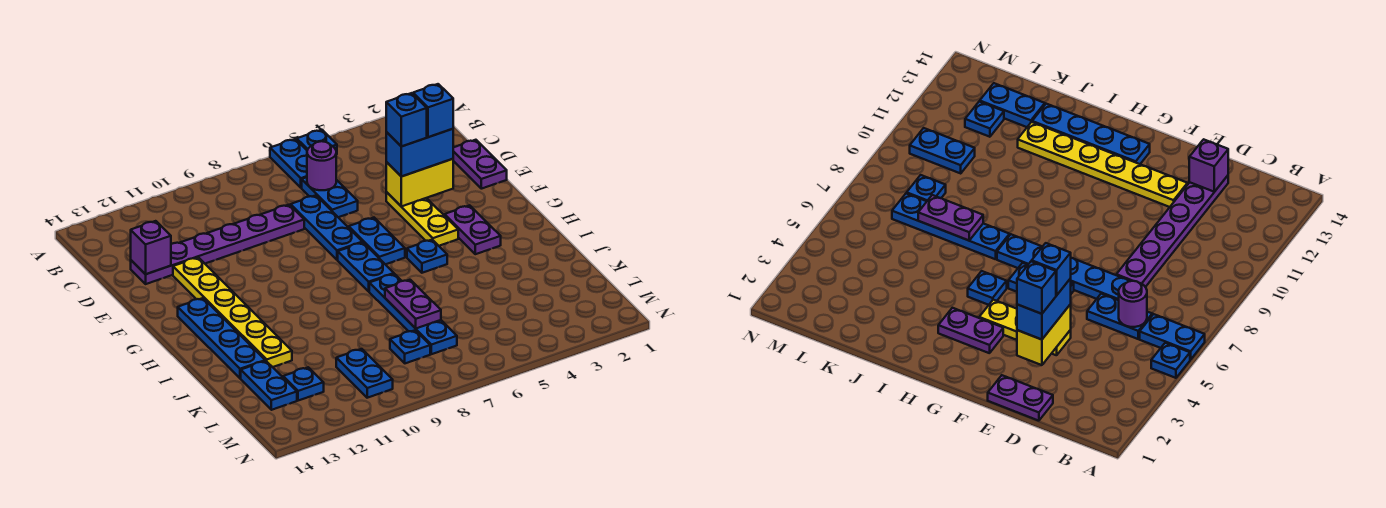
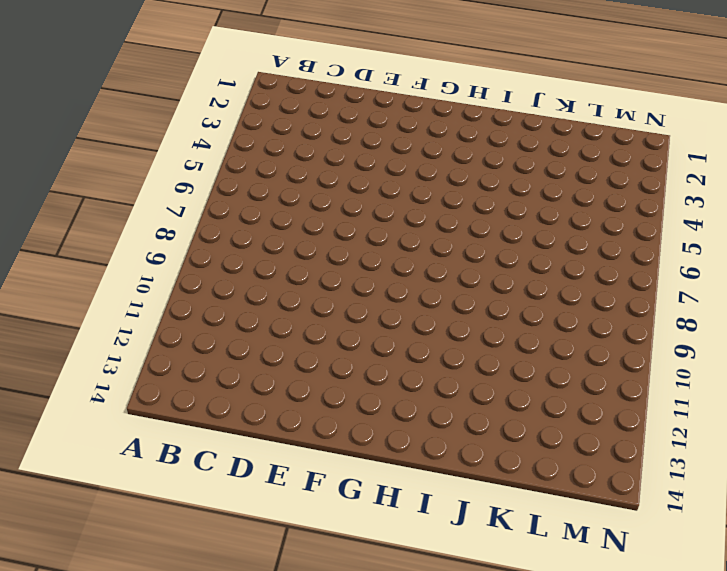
none -> blue 1x1 plate [297,130,337,154]
none -> blue 1x2 plate [270,139,307,188]
none -> blue 1x2 plate [302,177,358,217]

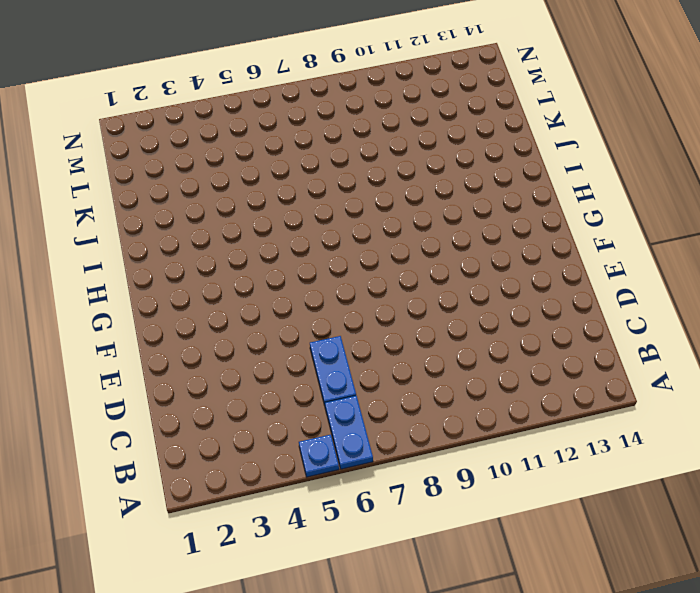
none -> purple 1x2 plate [453,140,507,189]
none -> blue 1x3 plate [291,195,362,260]
none -> purple 1x6 plate [131,205,304,284]

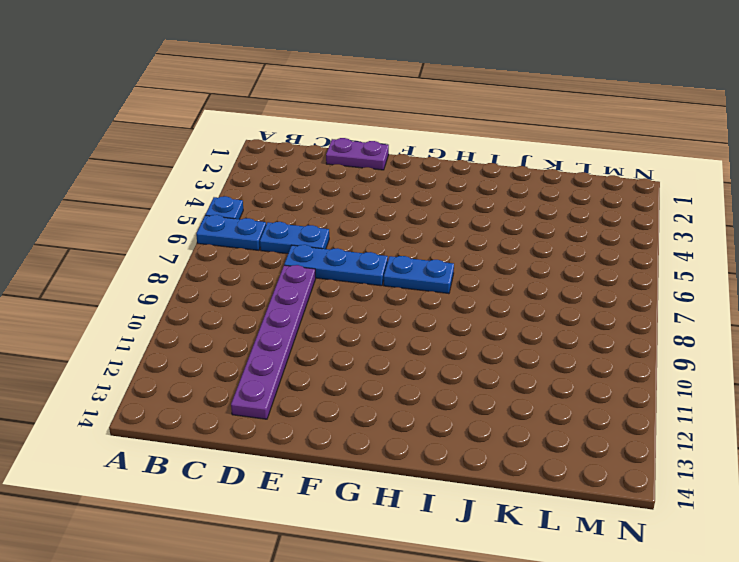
none -> yellow 1x3 plate [386,192,458,246]
none -> yellow 1x6 plate [173,257,292,367]
none -> blue 1x2 plate [349,218,405,264]

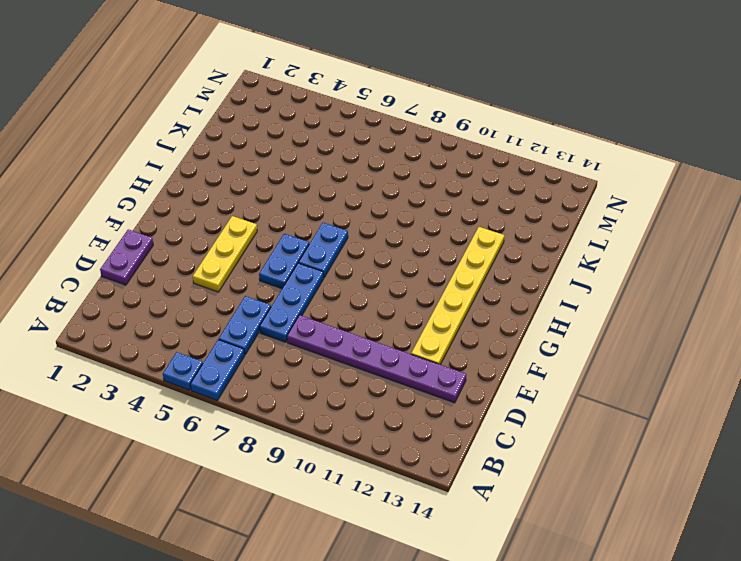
none -> purple 1x2 plate [445,205,501,254]
none -> blue 1x4 plate [178,298,265,378]
none -> blue 1x1 plate [407,240,447,273]

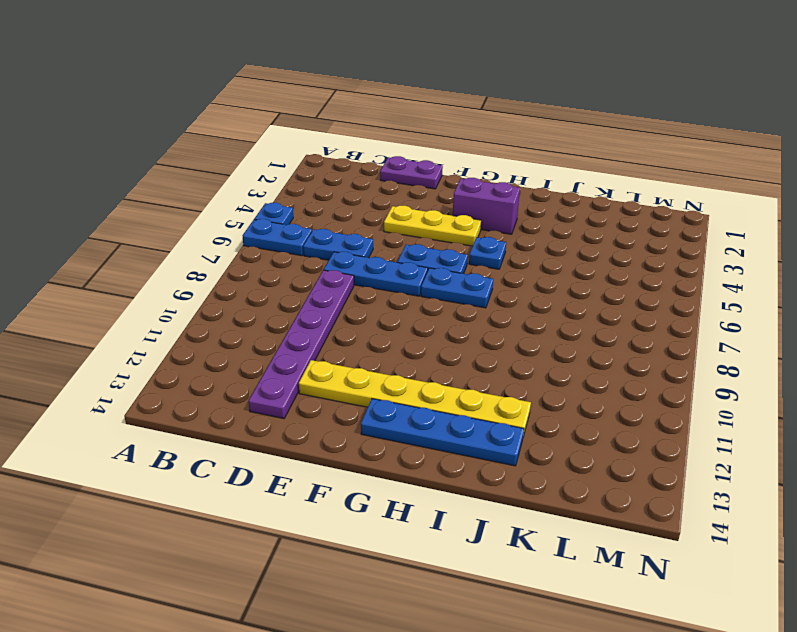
purple 1x2 brick [453,178,520,234] -> purple 1x2 plate [445,205,501,254]
none -> blue 1x4 plate [369,274,457,354]
none -> blue 1x2 plate [241,361,297,410]
none -> blue 1x1 plate [390,330,430,363]

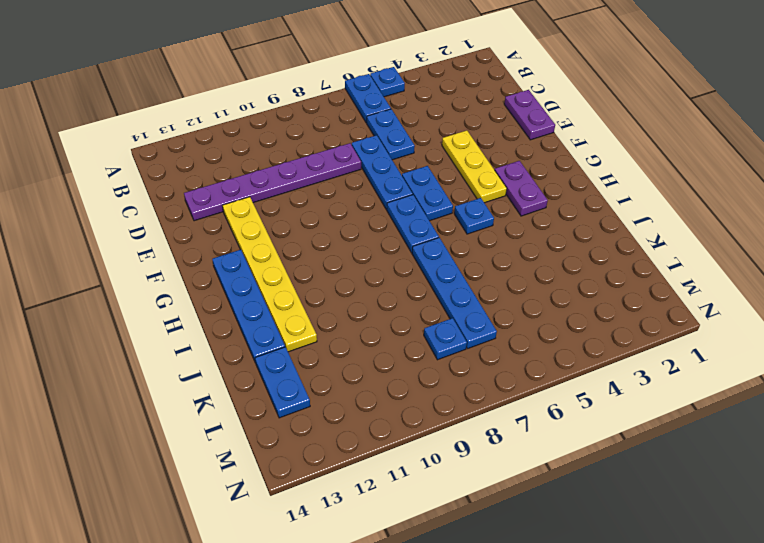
none -> blue 1x2 plate [336,349,393,398]
none -> blue 1x1 plate [283,367,324,401]
none -> purple 1x1 round brick [307,141,336,190]

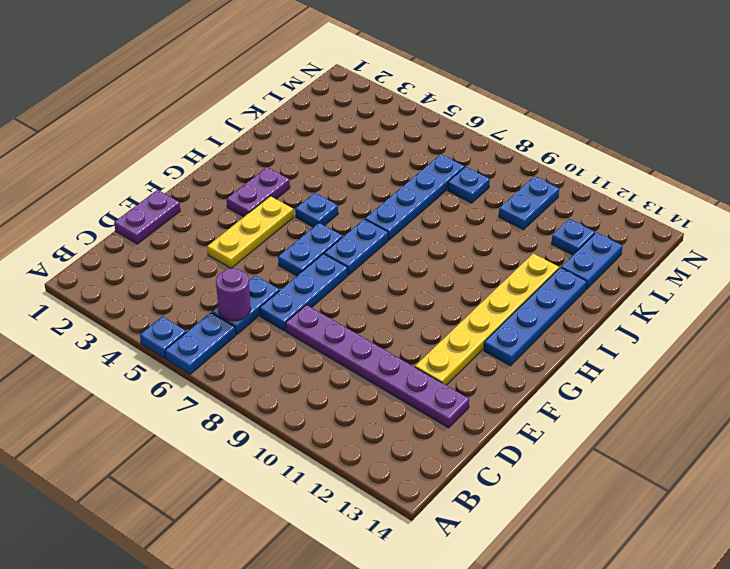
none -> purple 1x1 brick [131,221,171,274]
none -> yellow 1x2 brick [386,159,453,206]
none -> purple 1x2 plate [385,280,441,328]

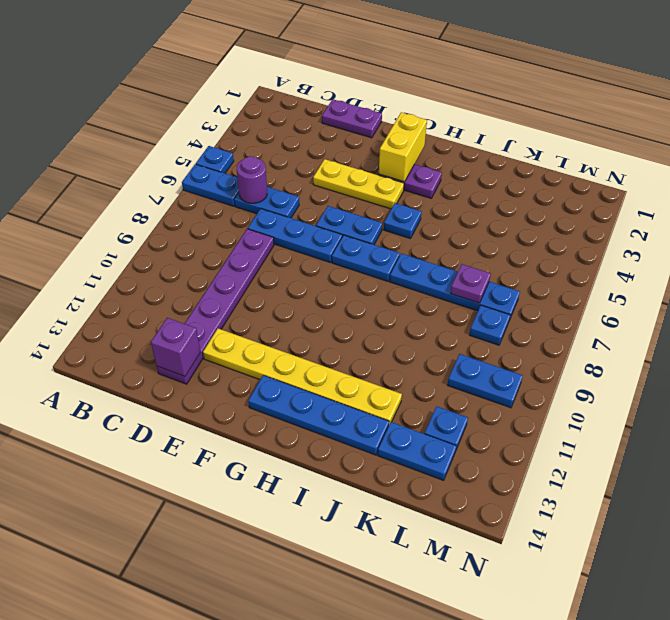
yellow 1x2 brick [379,112,427,182] -> yellow 1x2 brick moved to [386,159,453,206]
purple 1x1 plate [450,264,491,303] -> purple 1x2 plate [385,280,441,328]
none -> blue 1x2 brick [386,129,453,177]
none -> blue 1x1 brick [413,84,453,137]
none -> blue 1x1 brick [386,93,427,146]

